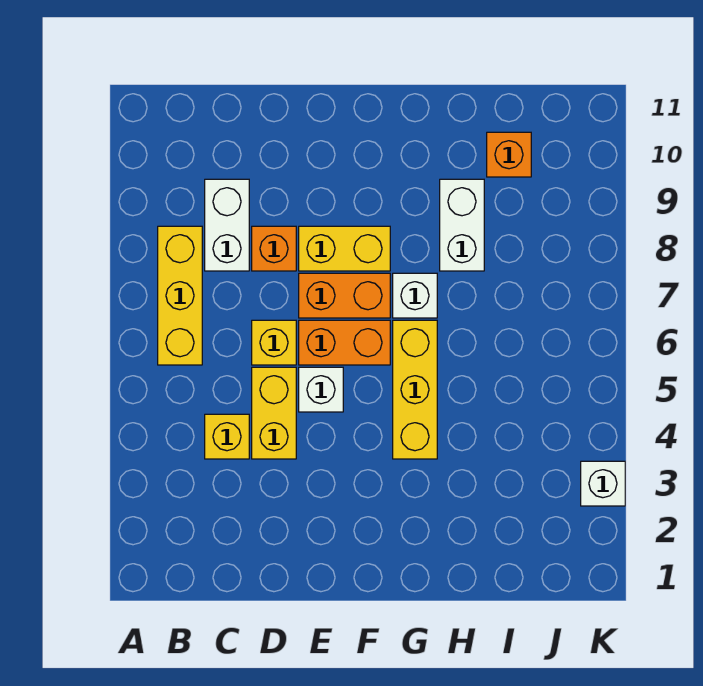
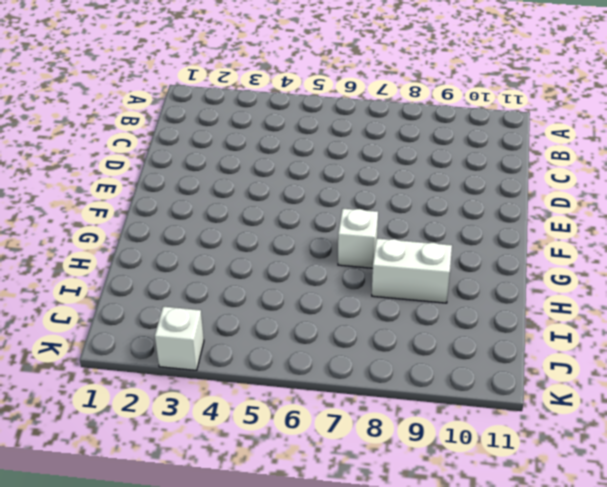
none -> yellow 1x3 brick [158,226,202,365]
none -> yellow 1x1 brick [205,414,249,459]
none -> white 1x2 brick [205,179,249,271]

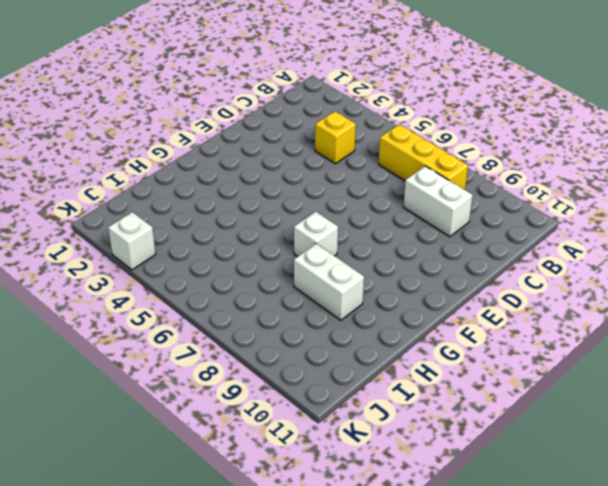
none -> yellow 1x2 brick [252,367,296,459]
none -> yellow 1x1 brick [252,320,296,365]
none -> orange 1x1 brick [252,226,296,271]

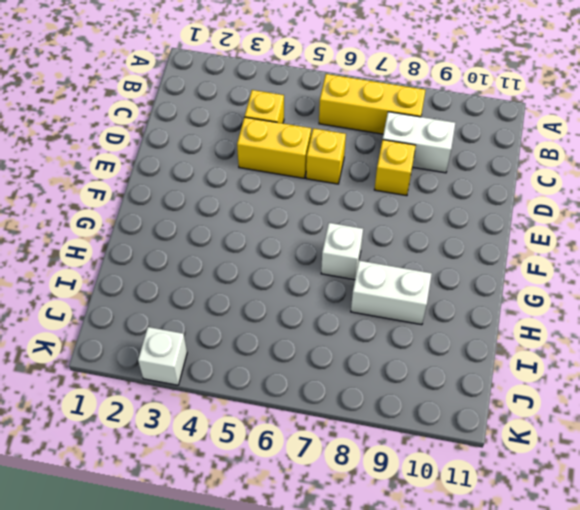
yellow 1x1 brick [374,140,416,196] -> orange 1x1 brick [252,226,296,271]
none -> white 1x1 brick [299,367,343,412]
none -> orange 1x2 brick [299,320,390,365]
none -> orange 1x2 brick [299,273,390,318]

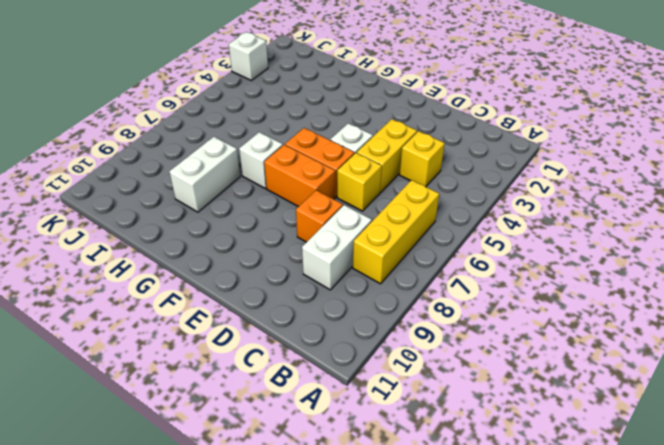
none -> yellow 1x2 brick [299,226,390,271]
none -> yellow 1x3 brick [393,320,437,459]
none -> orange 1x1 brick [487,132,531,177]

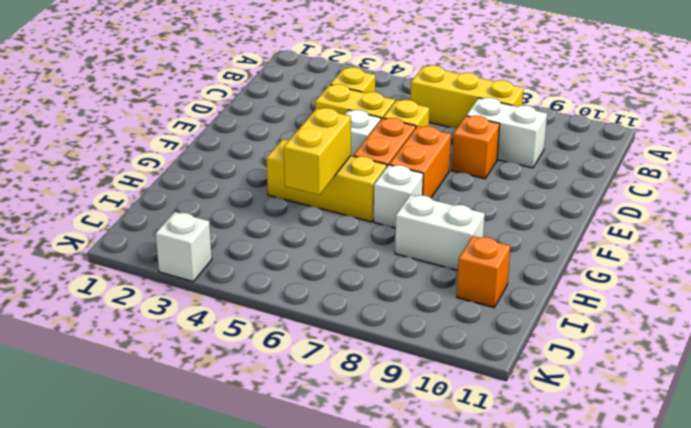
yellow 1x2 brick [284,108,351,195] -> yellow 1x2 brick moved to [299,226,390,271]

